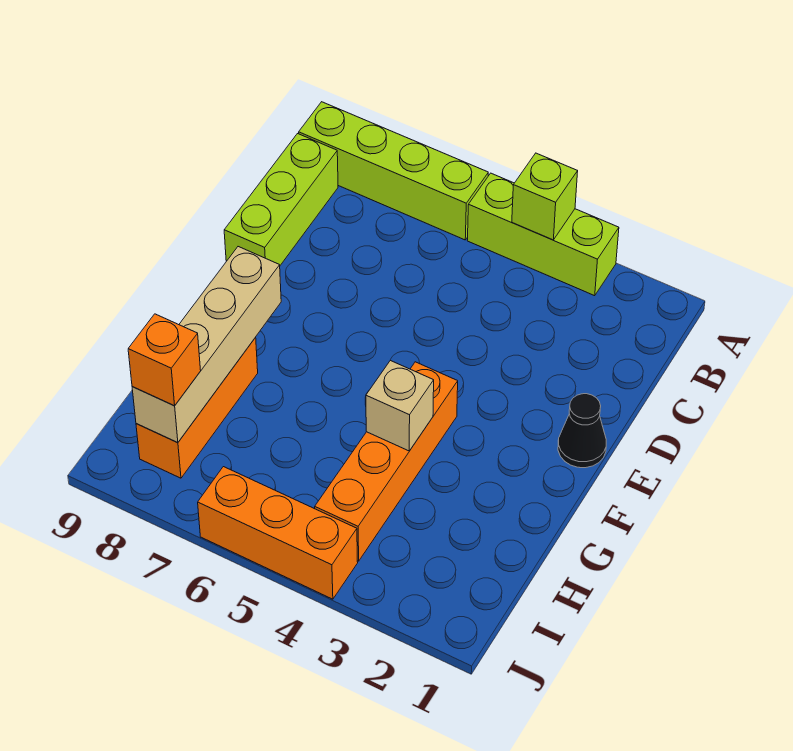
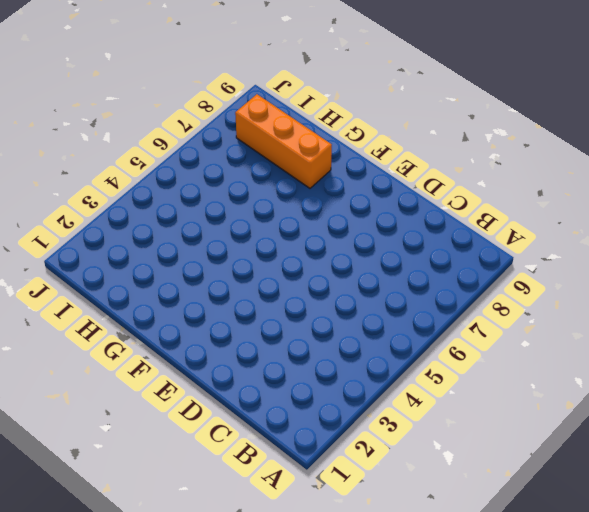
none -> lime 1x3 brick [467,173,619,296]
none -> lime 1x4 brick [299,102,488,240]

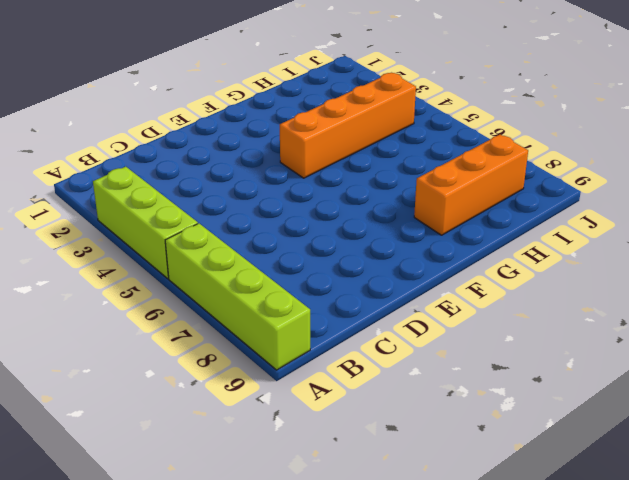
none -> lime 1x3 brick [224,134,338,265]
none -> black 1x1 cone [558,394,606,468]

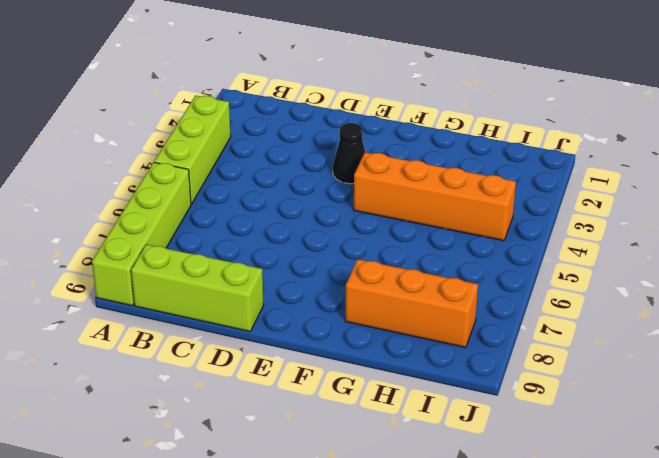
black 1x1 cone [333,123,365,184] -> black 1x1 cone moved to [558,394,606,468]
none -> orange 1x3 brick [198,467,358,599]
none -> lime 1x1 brick [512,153,578,240]

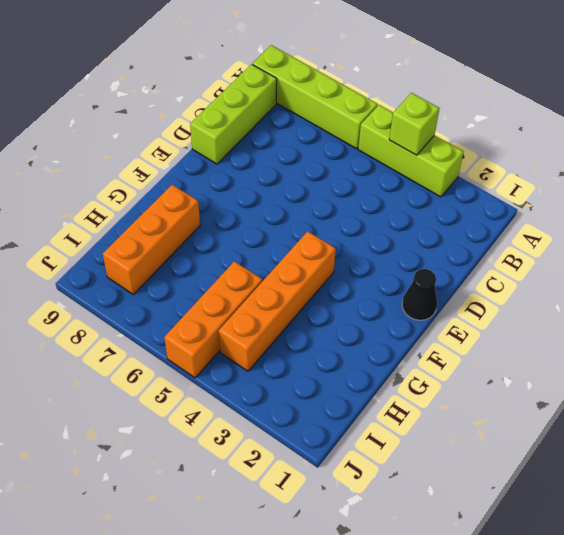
orange 1x3 brick [164,261,262,378] -> orange 1x3 brick turned to [198,467,358,599]
none -> tan 1x4 brick [132,247,281,442]
none -> tan 1x1 brick [366,361,434,451]

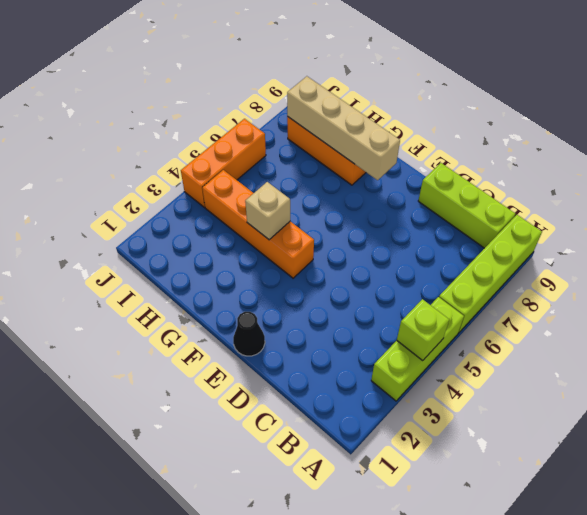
none -> orange 1x1 brick [128,314,201,406]

